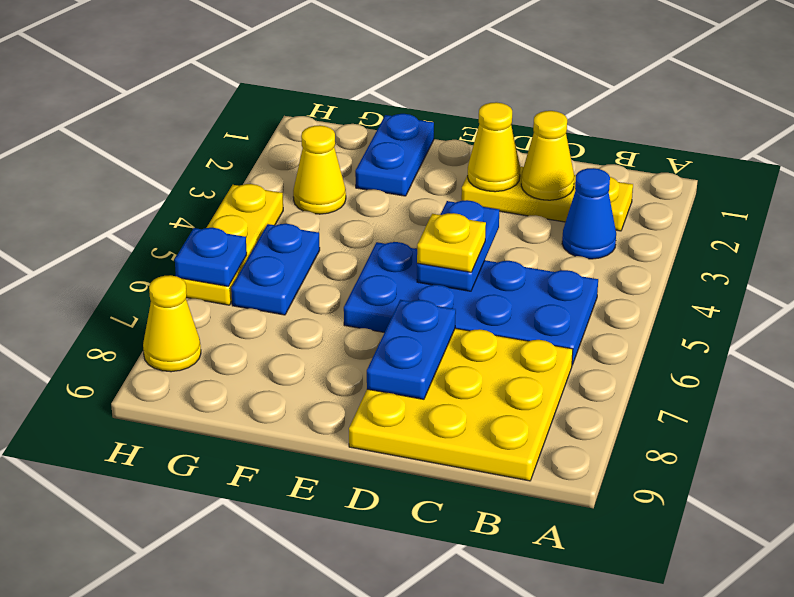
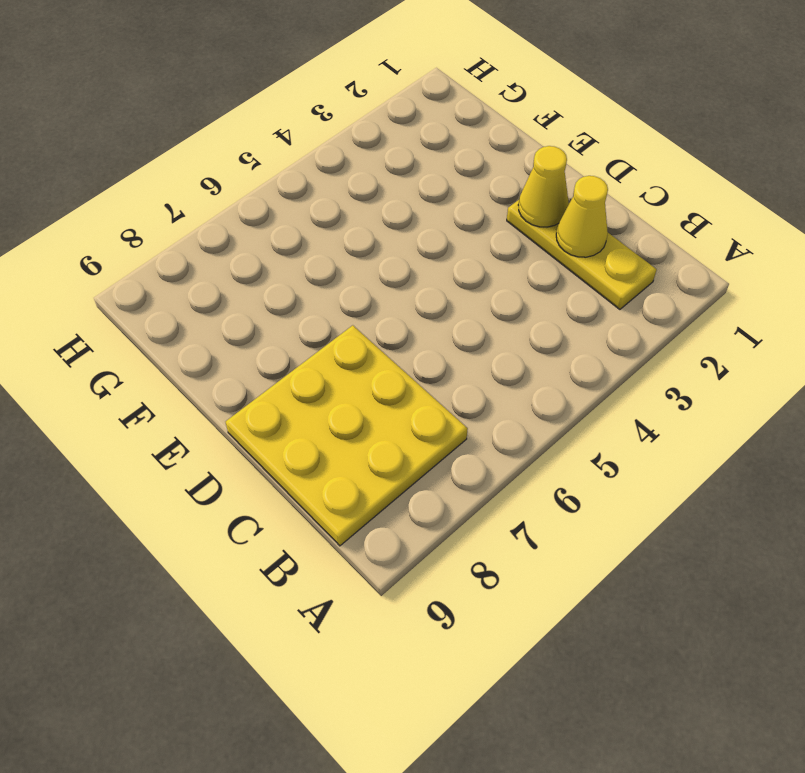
none -> blue 1x1 cone [562,168,616,259]
none -> blue 2x4 plate [344,242,598,365]
none -> blue 1x2 plate [355,114,434,196]

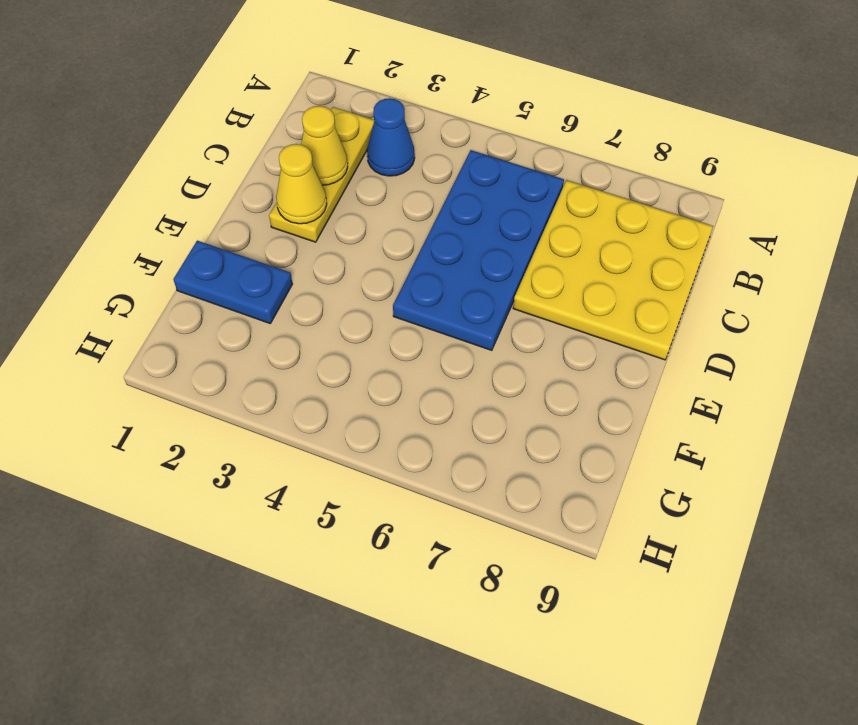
none -> yellow 1x1 cone [293,125,346,214]
none -> blue 1x2 plate [231,224,320,315]
none -> yellow 1x3 plate [181,184,283,305]

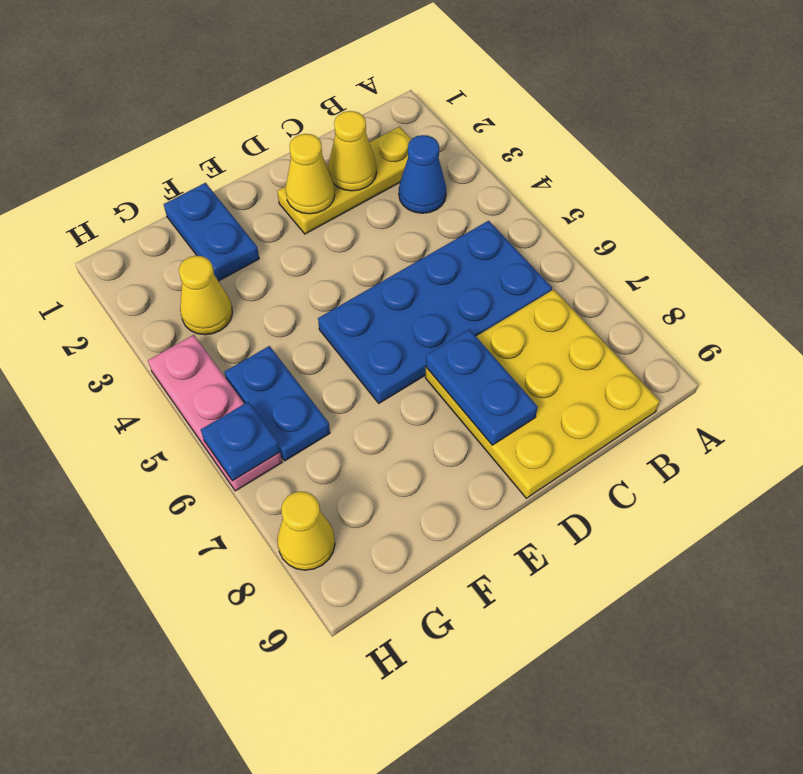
pink 1x3 plate [148,335,282,491] -> yellow 1x3 plate [181,184,283,305]
none -> blue 1x2 plate [417,200,499,291]
none -> yellow 1x1 plate [417,213,486,272]

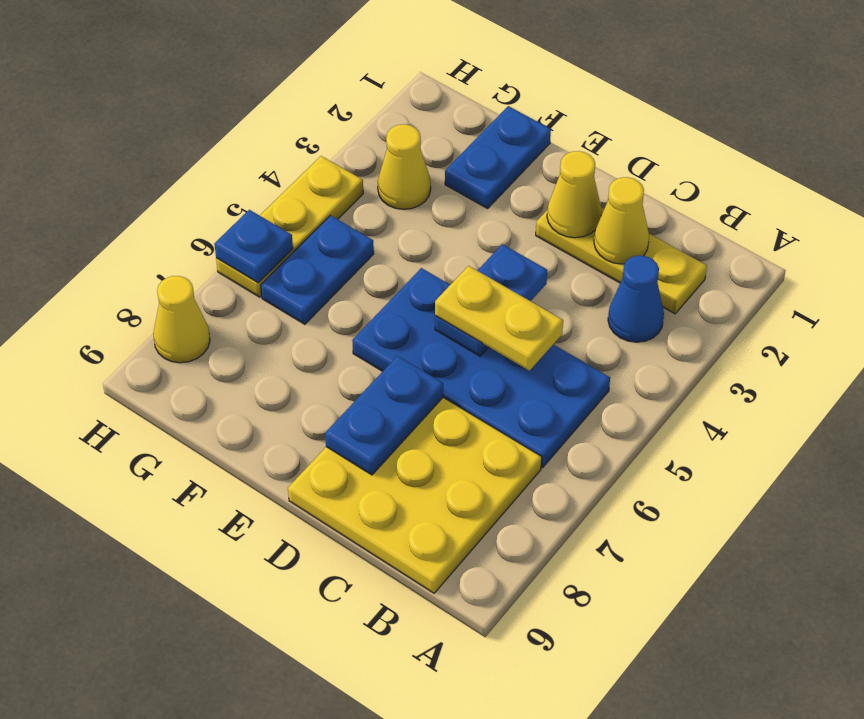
yellow 1x2 plate [435,266,563,371] -> yellow 1x1 plate [417,213,486,272]

